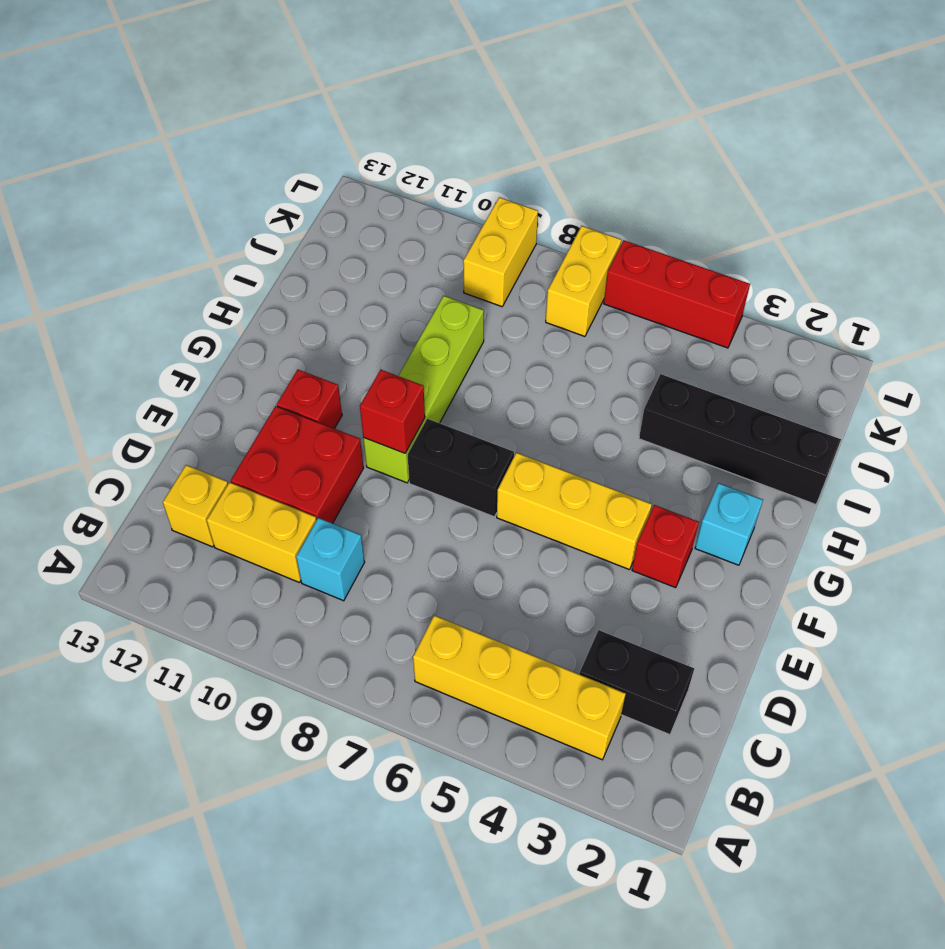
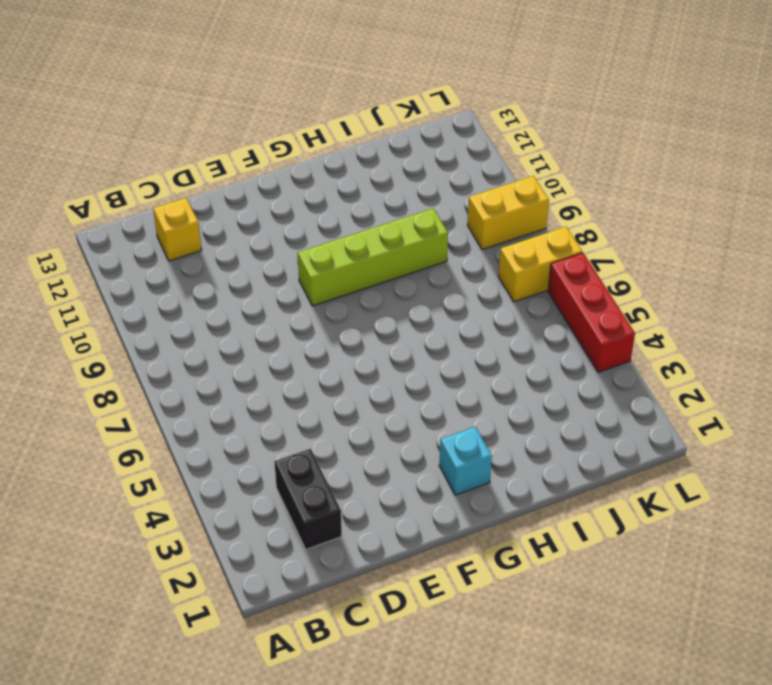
none -> yellow 1x4 brick [413,615,626,760]
none -> cyan 1x1 brick [296,518,365,601]
none -> yellow 1x2 brick [207,482,316,582]

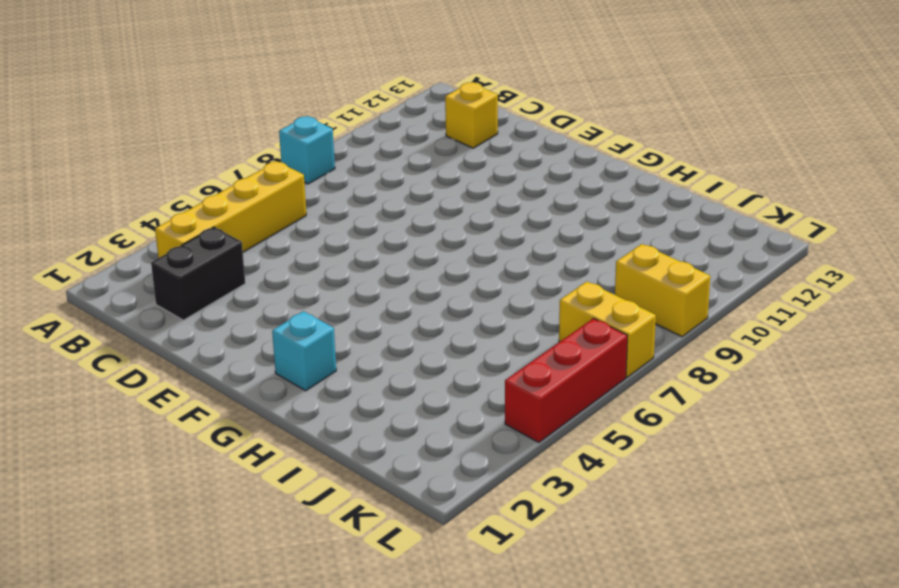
cyan 1x1 brick [279,116,335,184] -> cyan 1x1 brick moved to [296,518,365,601]
none -> yellow 1x2 brick [207,482,316,582]
none -> red 2x2 brick [231,406,364,523]
none -> red 1x1 brick [632,505,699,588]

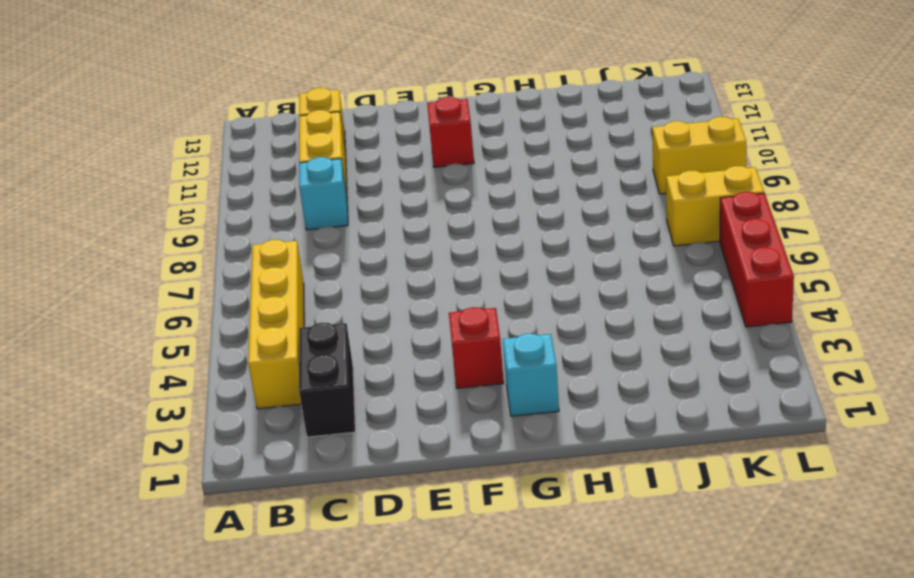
none -> red 2x2 brick [231,406,364,523]
none -> yellow 1x3 brick [497,453,652,570]
none -> black 1x2 brick [408,419,514,517]

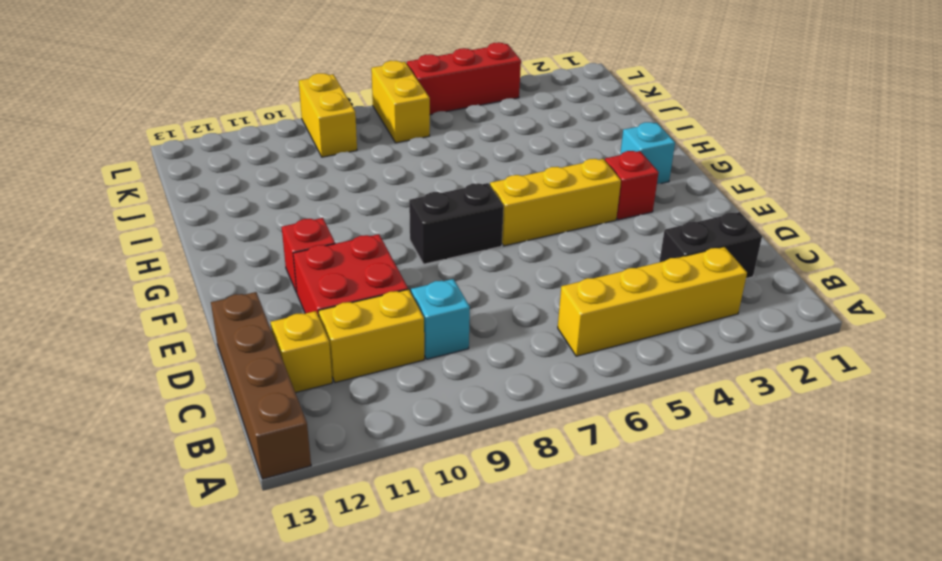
brown 1x4 brick [211,292,311,479] -> none
none -> lime 1x4 brick [363,296,484,483]
none -> black 1x4 brick [639,374,841,504]
none -> red 1x1 brick [360,370,425,453]

